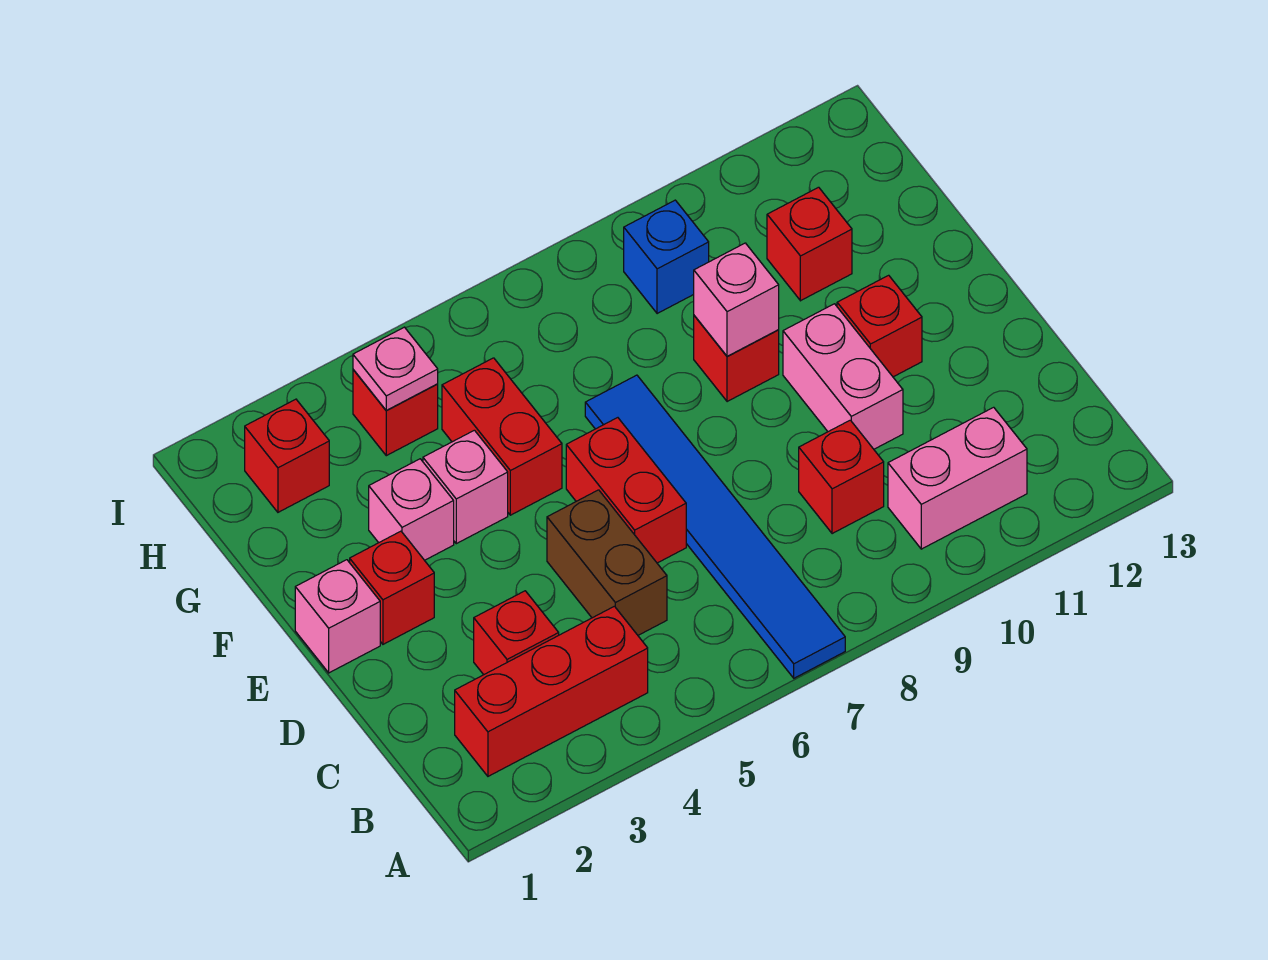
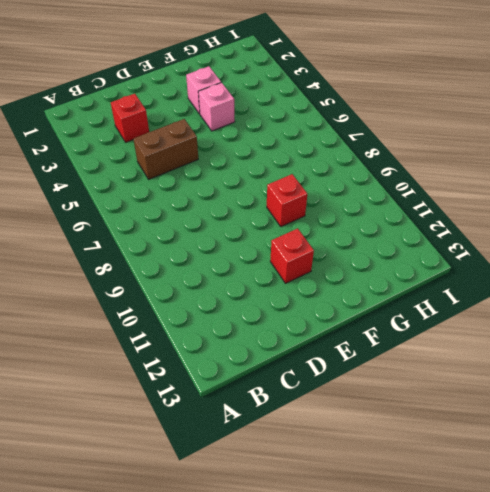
none -> blue 1x6 tile [585,375,845,678]
none -> red 1x3 brick [455,606,648,776]
none -> pink 1x2 brick [888,407,1027,549]

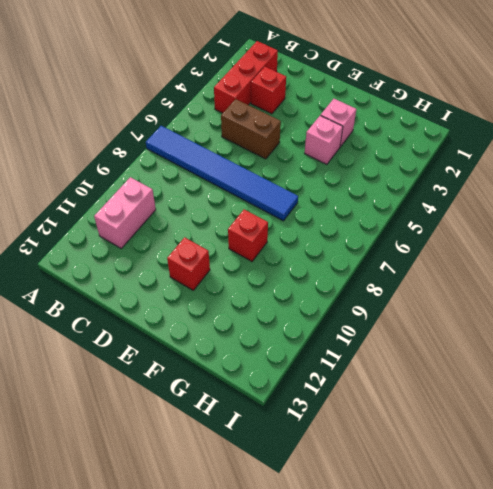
none -> red 1x1 brick [799,420,884,534]
none -> red 1x2 brick [566,418,686,563]
none -> pink 1x2 brick [783,304,903,449]

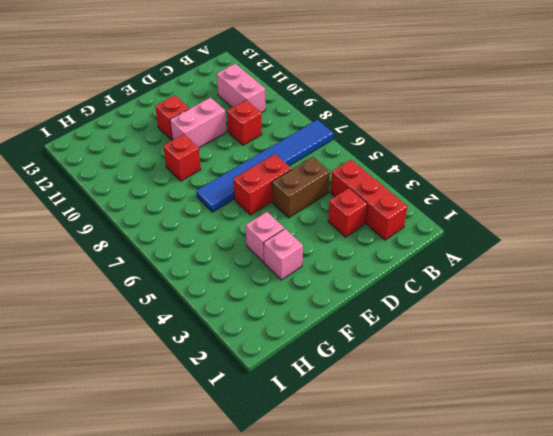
none -> pink 1x1 brick [295,560,380,673]
none -> red 1x1 brick [350,531,434,644]
none -> red 1x2 brick [442,358,562,515]

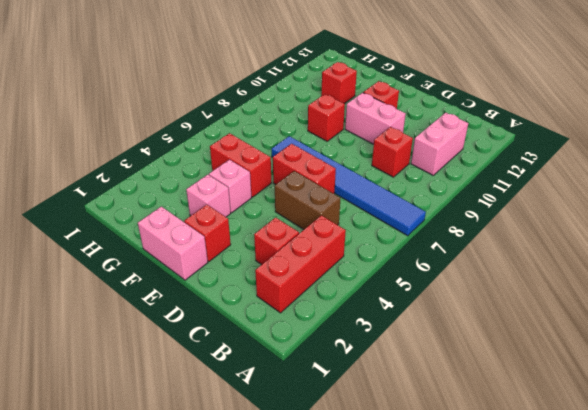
pink 1x2 brick [138,206,208,280] -> pink 1x1 brick [295,560,380,673]
none -> red 1x1 brick [245,399,329,512]
none -> red 1x1 brick [353,370,438,456]
none -> blue 1x1 brick [624,200,709,314]

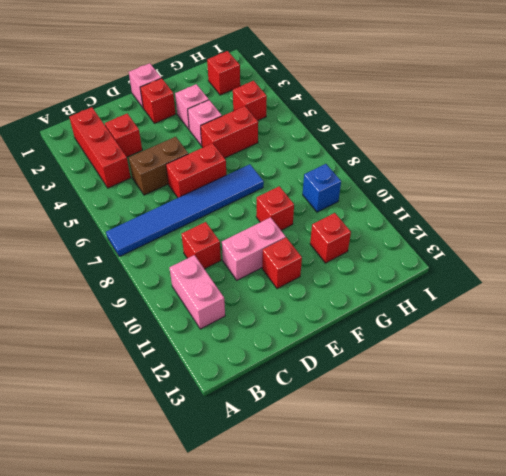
none -> pink 1x1 brick [694,243,779,357]
none -> pink 1x1 plate [353,327,438,411]

